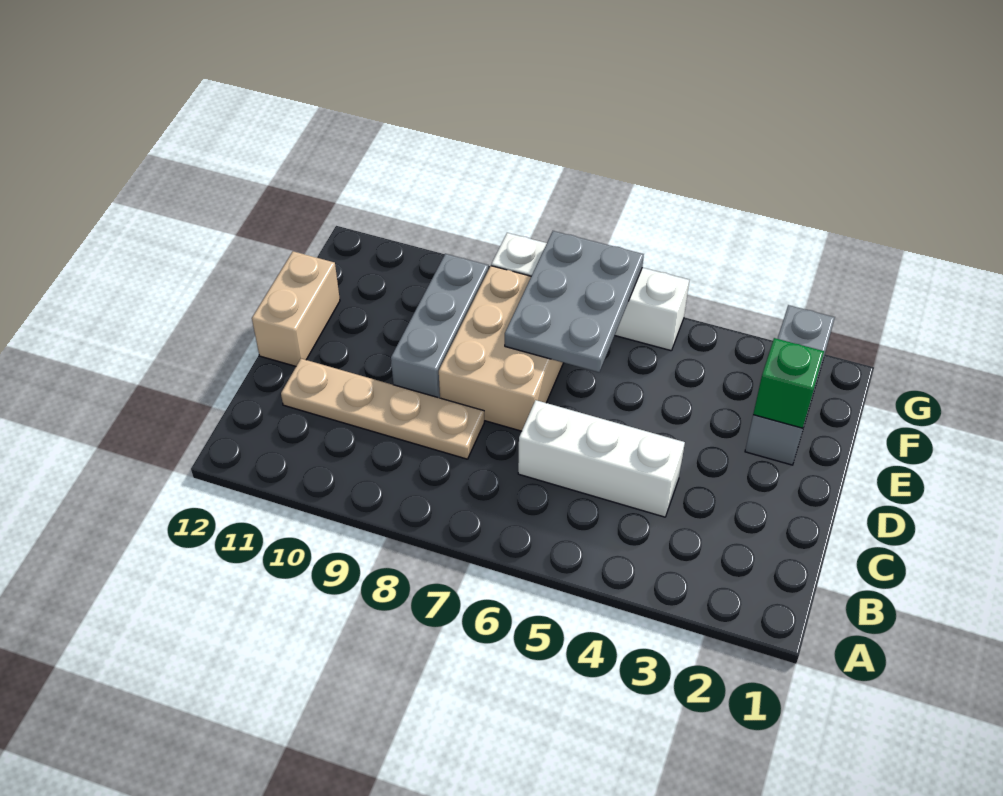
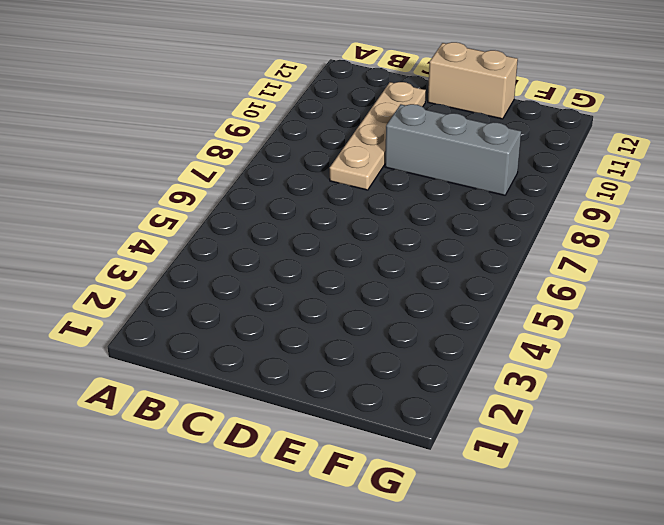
none -> white 1x3 brick [518,400,685,517]
none -> tan 2x3 brick [439,266,563,431]

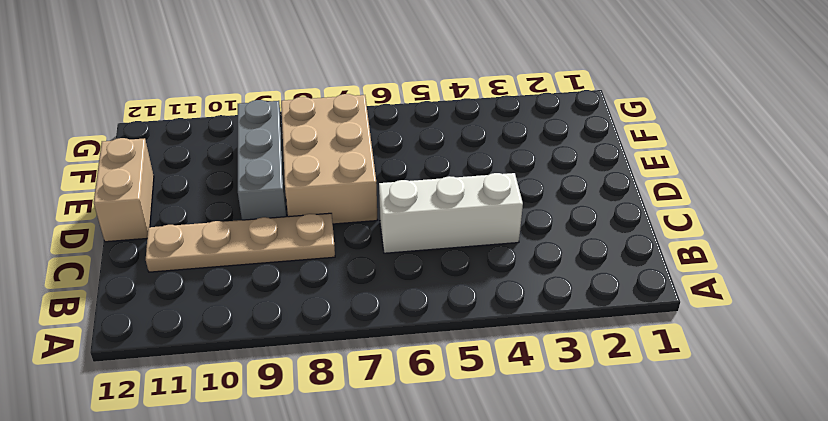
none -> grey 1x3 brick [745,305,835,465]
none -> white 1x4 brick [491,233,689,351]

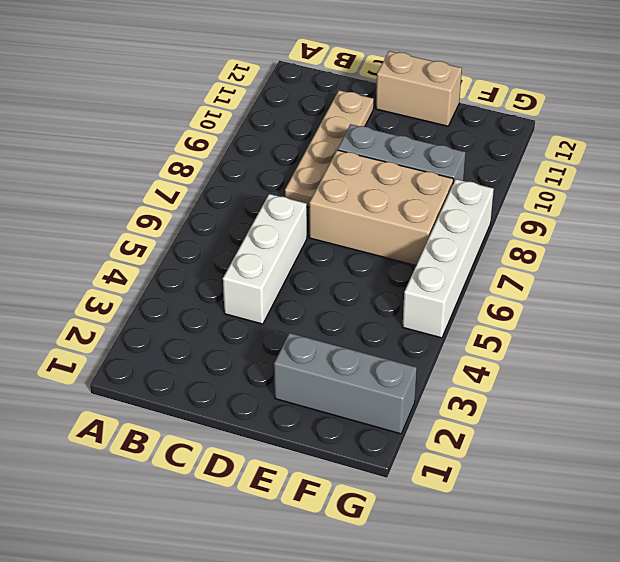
none -> green 1x1 brick [753,338,824,428]
none -> grey 2x3 plate [505,231,644,372]

